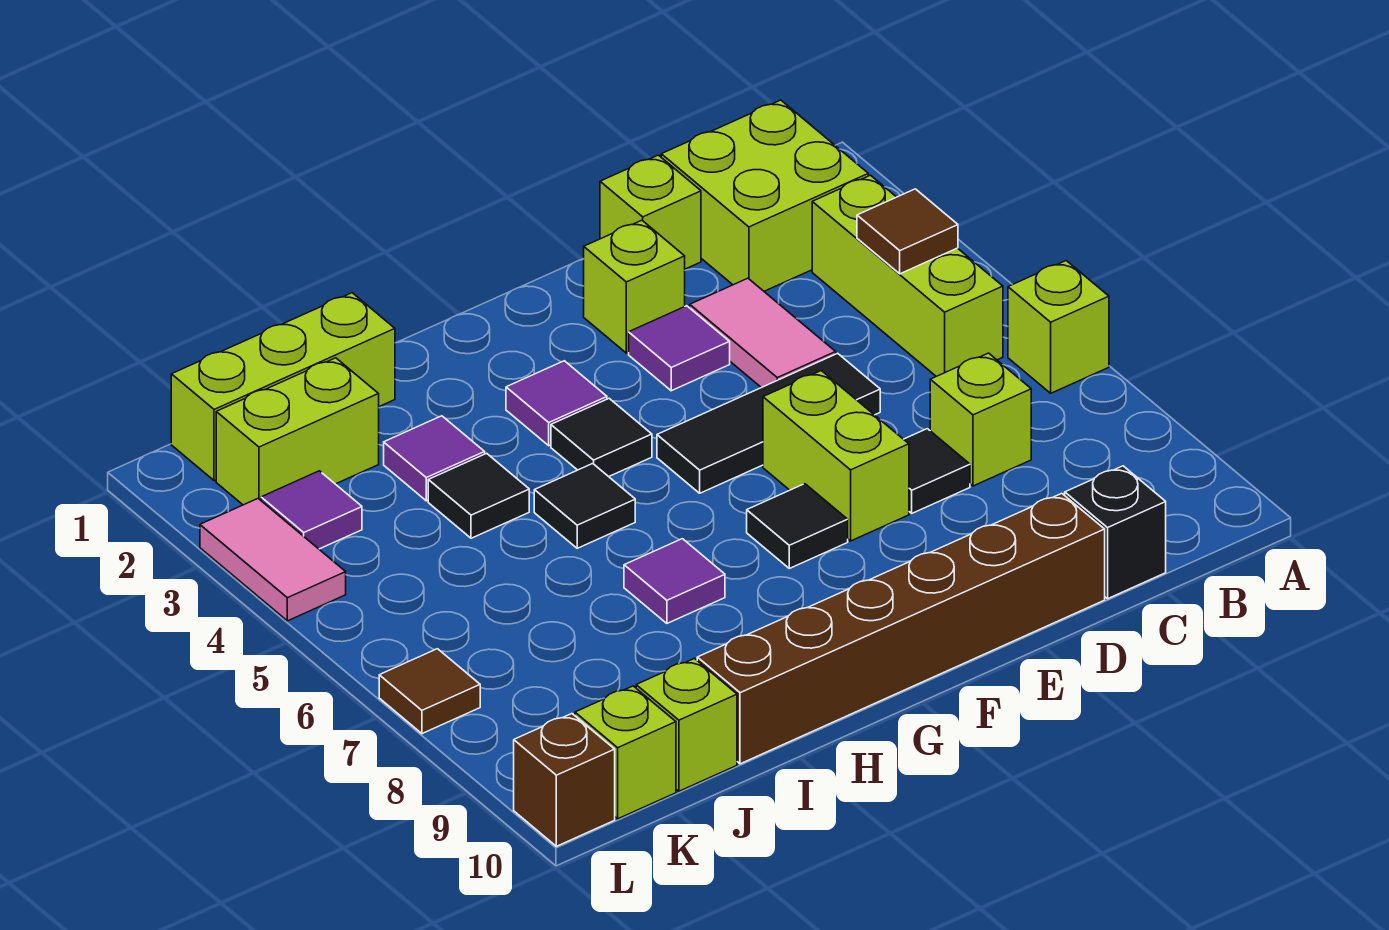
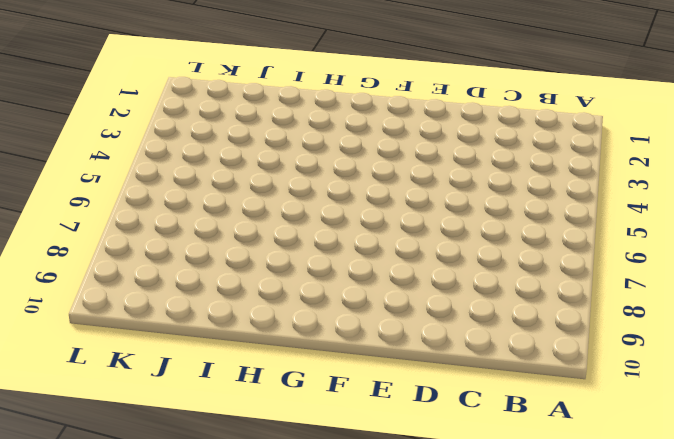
none -> lime 1x1 brick [1008,261,1109,393]
none -> lime 2x2 brick [661,100,868,291]
none -> lime 1x3 brick [812,175,1003,376]

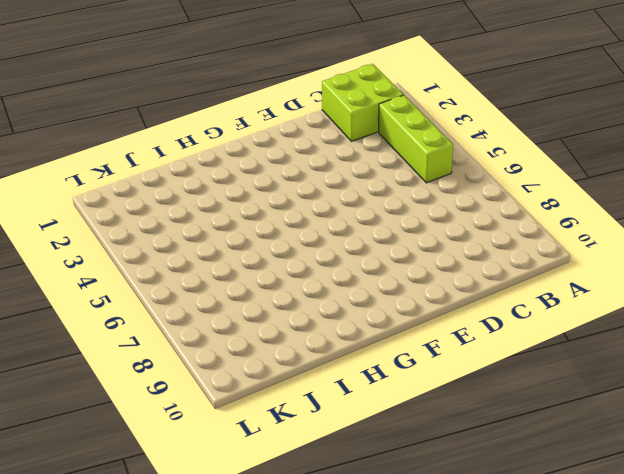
none -> lime 1x1 brick [1008,261,1109,393]
none -> lime 1x1 brick [930,353,1031,486]
none -> black 1x1 brick [1065,466,1166,599]

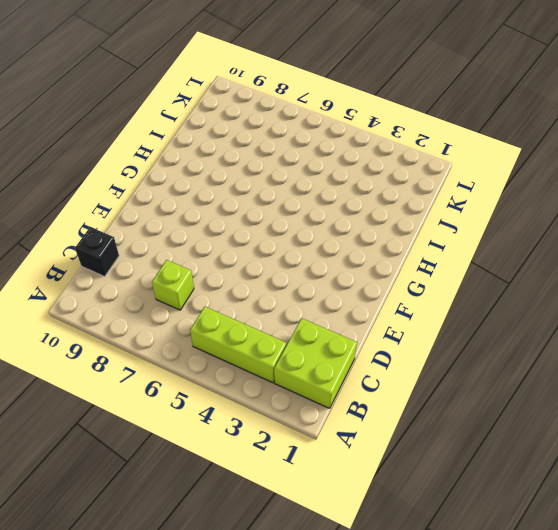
none -> lime 1x1 brick [1008,261,1109,393]
none -> lime 1x1 brick [600,155,701,269]
none -> pink 1x2 tile [690,278,836,388]

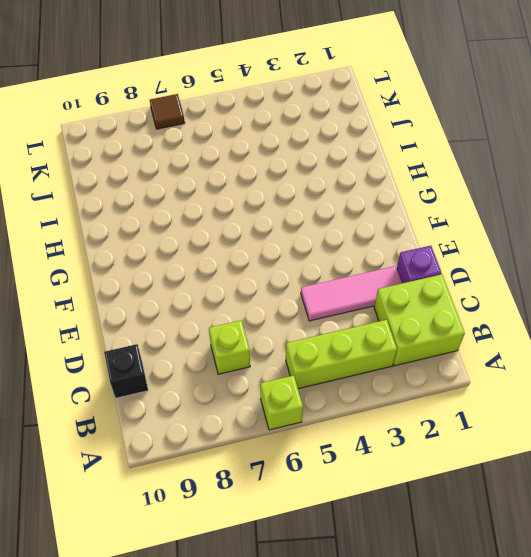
purple 1x1 brick [397,246,442,283] -> lime 1x1 brick [600,155,701,269]
pink 1x3 tile [301,266,402,321] -> pink 1x2 tile [690,278,836,388]
none -> black 1x3 tile [657,353,880,493]
none -> black 1x1 tile [904,429,970,513]
none -> brown 1x6 brick [697,493,1105,764]

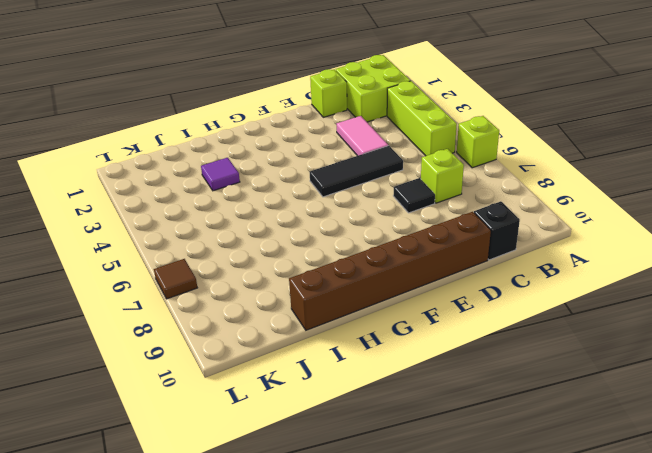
none -> lime 1x1 brick [584,220,685,353]
none -> purple 1x1 tile [629,306,730,391]
none -> lime 1x2 brick [763,371,909,541]

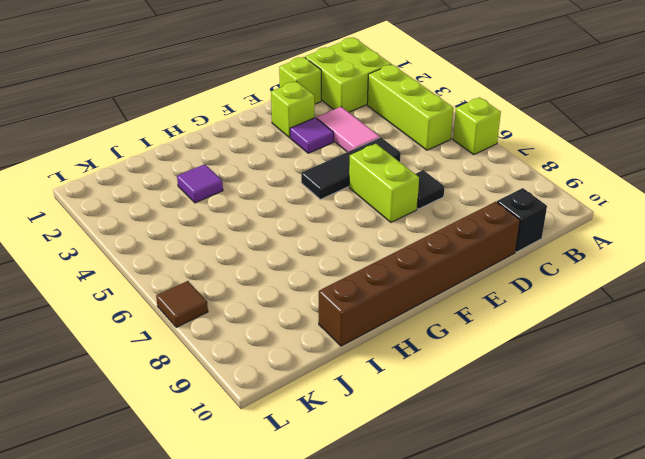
none -> lime 1x1 brick [930,353,1031,486]
none -> black 1x1 tile [747,484,848,568]
none -> purple 1x1 tile [506,361,607,446]

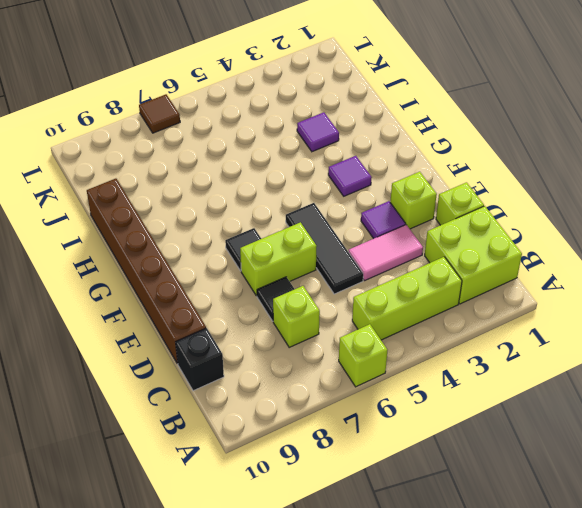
none -> black 1x1 tile [551,399,652,477]
none -> black 1x1 tile [534,464,635,548]
none -> purple 1x1 tile [624,539,725,623]

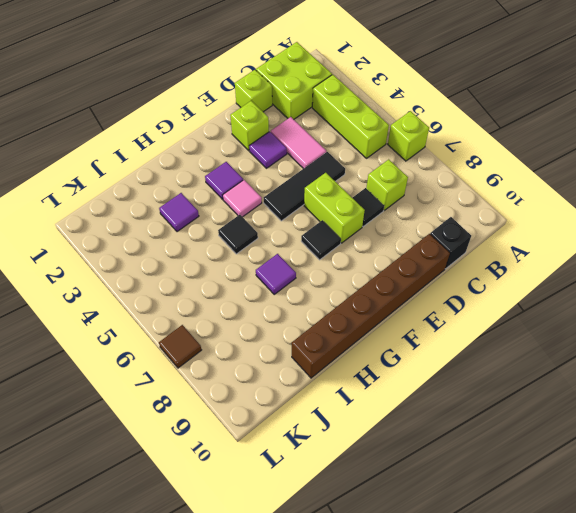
pink 1x1 tile [223,180,262,217] -> black 1x1 tile [551,399,652,477]
none -> lime 1x3 brick [171,293,395,481]
none -> black 1x1 tile [428,453,529,538]
none -> lime 1x2 brick [216,358,379,505]

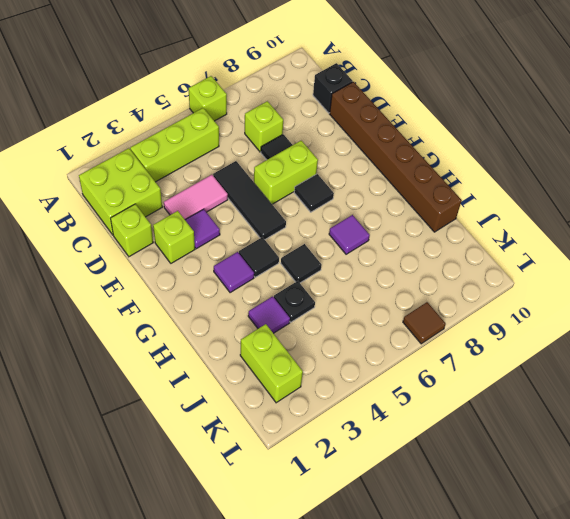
black 1x1 plate [274,281,315,322] -> black 1x1 tile [428,453,529,538]
none -> lime 1x3 brick [171,293,395,481]
none -> lime 1x1 brick [636,659,737,791]
none -> purple 1x1 tile [261,471,362,549]

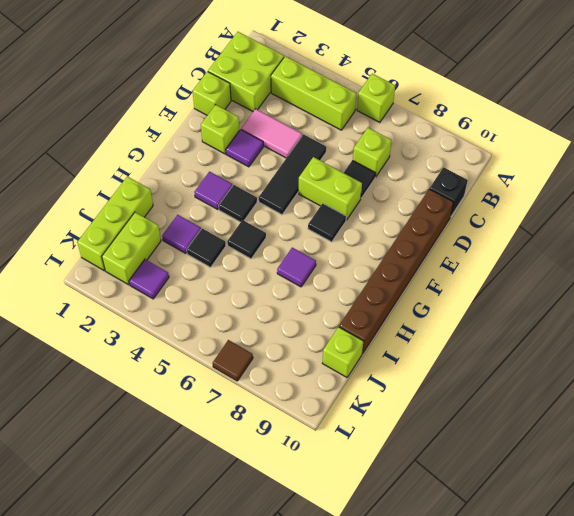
none -> lime 1x1 brick [575,686,676,819]
none -> pink 1x2 tile [200,499,346,621]
none -> brown 1x1 brick [514,714,615,846]

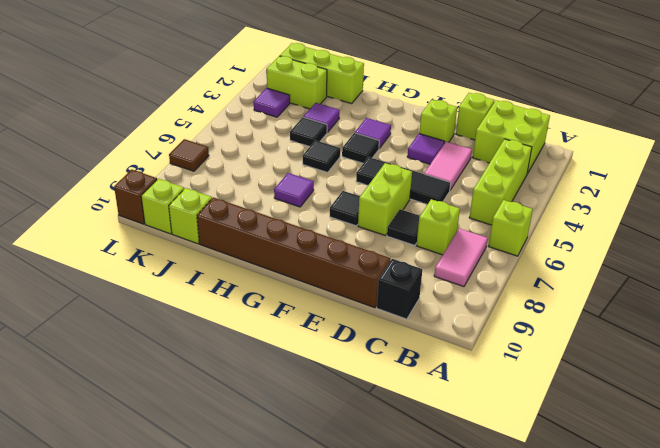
pink 1x2 tile [434,229,488,287] -> pink 1x2 tile moved to [200,499,346,621]
none -> brown 1x1 tile [857,189,958,274]

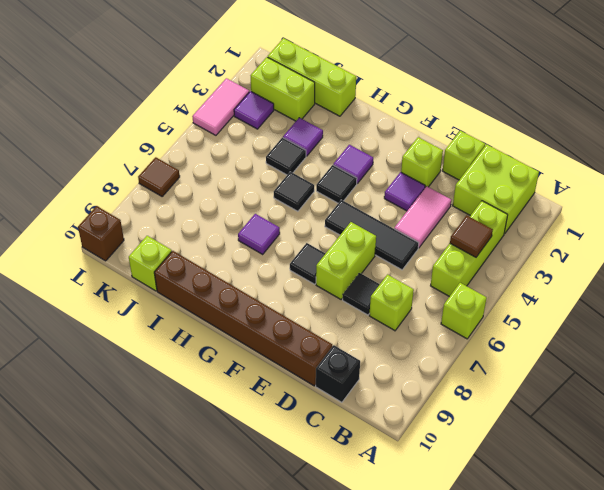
none -> lime 1x1 brick [575,686,676,819]

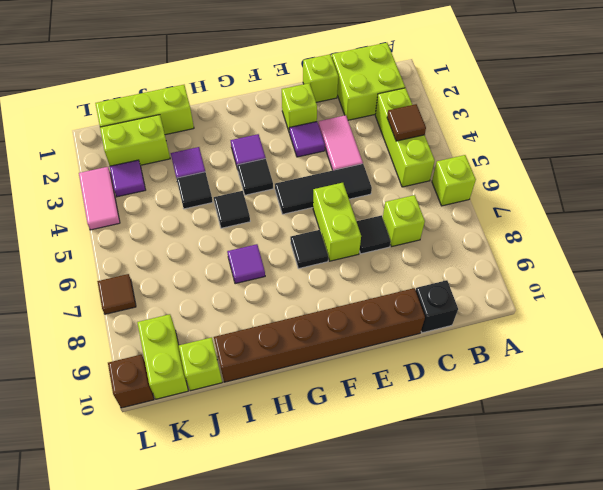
lime 1x2 brick [137,314,188,399] -> lime 1x1 brick [575,686,676,819]

